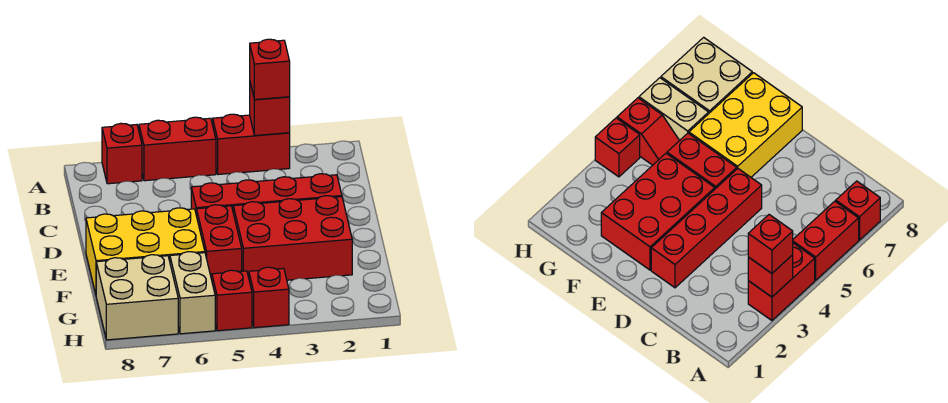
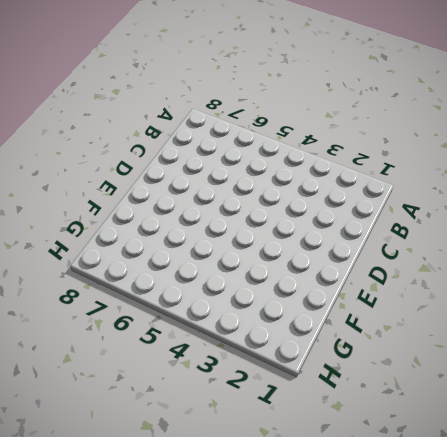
none -> red 1x2 brick [213,114,290,175]
none -> red 1x2 brick [139,117,216,181]
none -> red 1x1 brick [102,123,142,184]

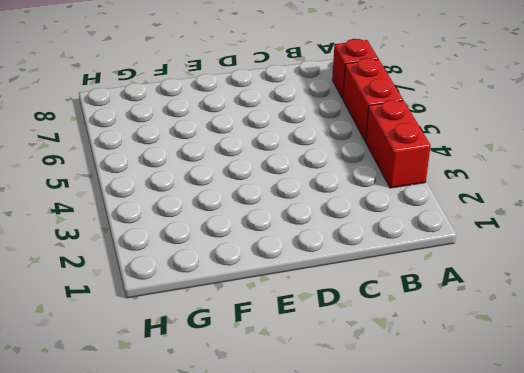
none -> red 1x4 brick [191,174,342,216]
none -> red 2x3 brick [233,196,352,280]
none -> red 1x2 brick [197,205,242,275]

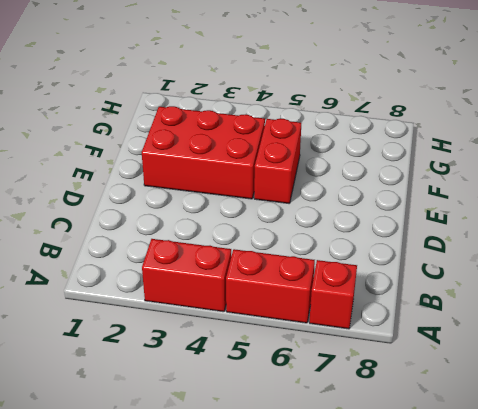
none -> red 1x4 brick [191,174,342,216]
none -> yellow 2x3 brick [86,208,205,294]
none -> red 1x2 slope [211,270,252,331]

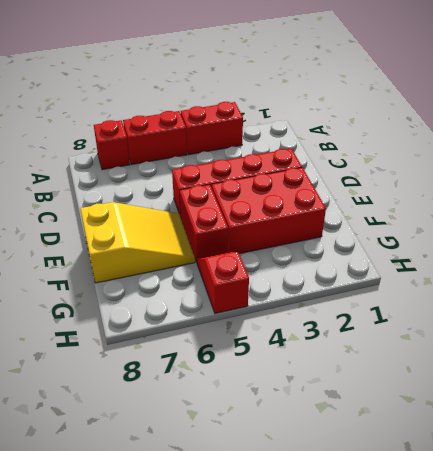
yellow 2x3 slope [80,202,195,283] -> yellow 2x3 brick [86,208,205,294]
none -> tan 1x2 brick [170,252,215,334]
none -> tan 2x2 brick [96,255,178,340]
none -> red 1x1 brick [249,267,289,328]

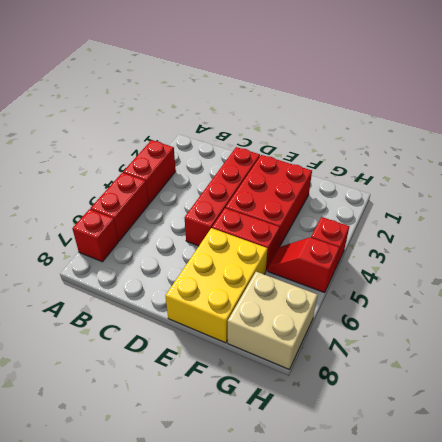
none -> tan 1x2 brick [170,252,215,334]
none -> red 1x1 brick [250,83,290,135]
none -> red 1x1 brick [250,39,290,100]

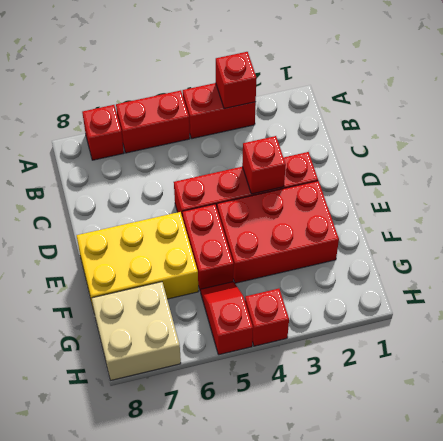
red 1x1 brick [242,136,286,194] -> red 1x1 brick moved to [250,39,290,100]
none -> tan 1x2 brick [170,252,215,334]

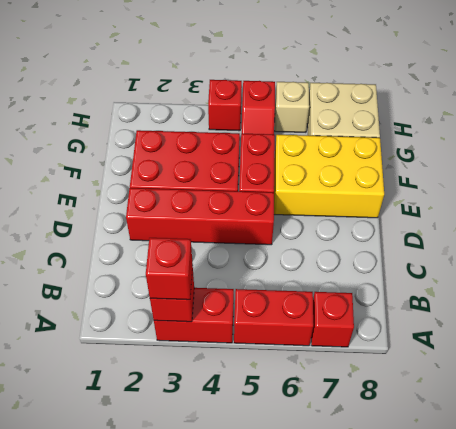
tan 1x1 brick [275,82,309,132] -> tan 1x2 brick [170,252,215,334]

